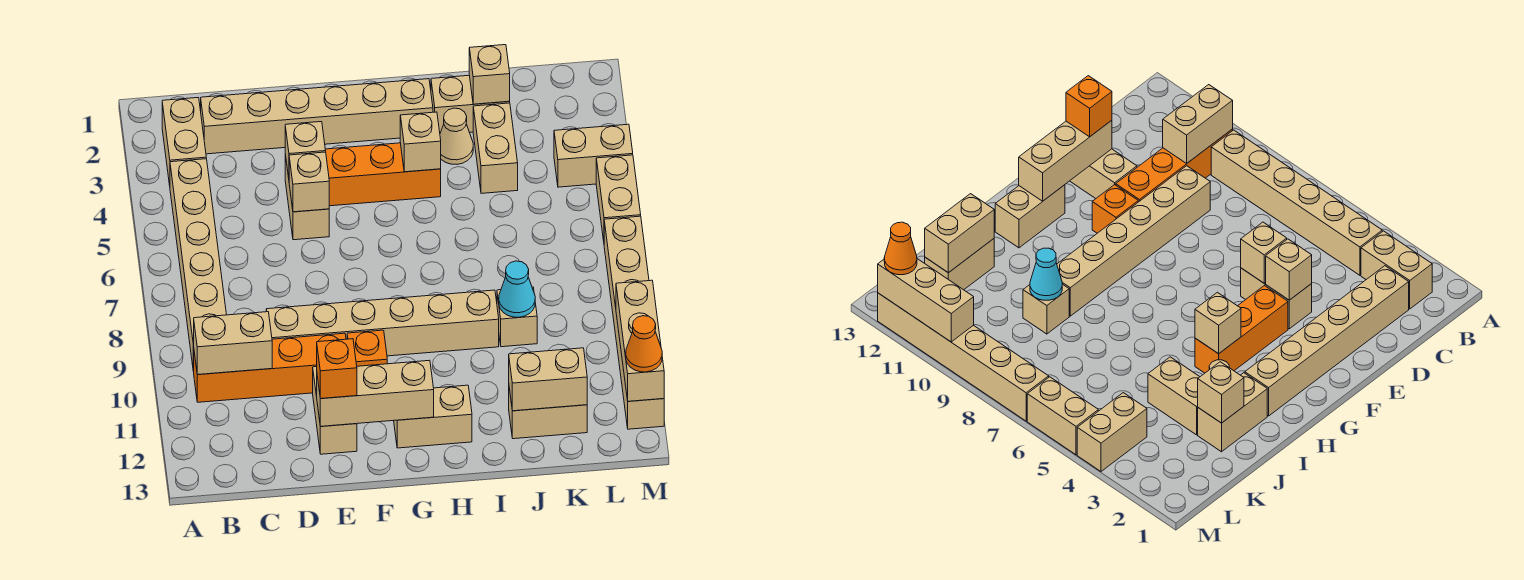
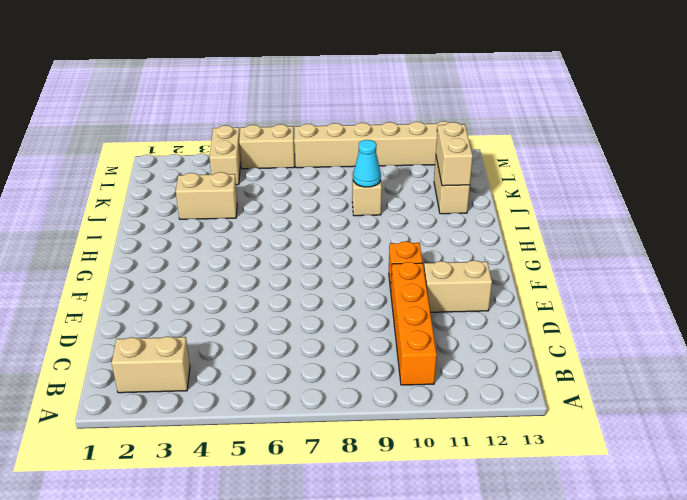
none -> tan 1x6 brick [170,159,227,371]
none -> tan 1x6 brick [201,79,433,154]
none -> tan 1x6 brick [266,290,499,356]

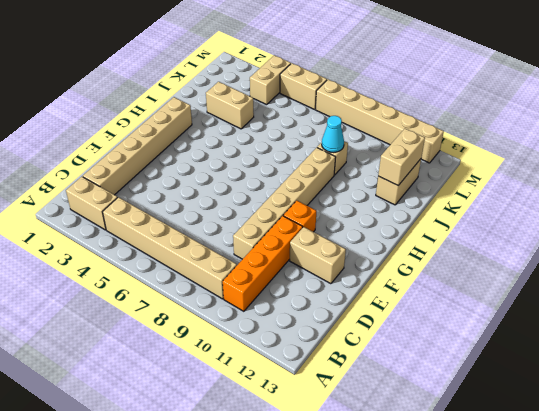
none -> tan 1x2 brick [285,155,329,240]
none -> orange 1x3 brick [325,143,441,206]
none -> tan 1x2 brick [394,385,472,448]

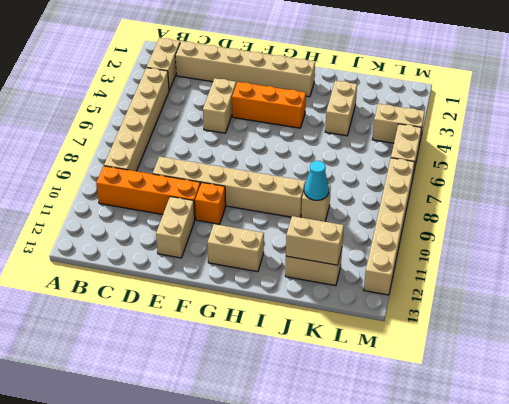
none -> tan 1x2 brick [431,75,510,133]
none -> tan 1x1 cone [440,108,473,164]
none -> tan 1x2 brick [193,311,272,375]

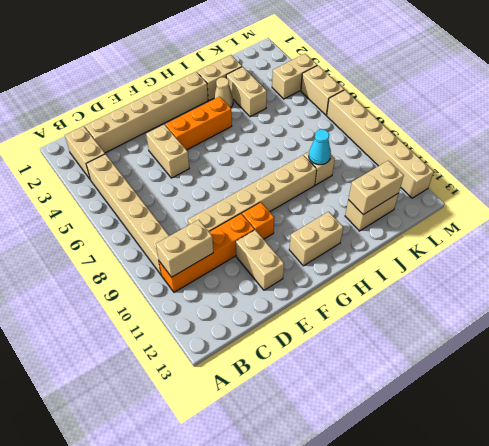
none -> tan 1x1 brick [285,122,326,178]
none -> tan 1x1 brick [289,152,329,212]
none -> tan 1x3 brick [317,360,434,426]

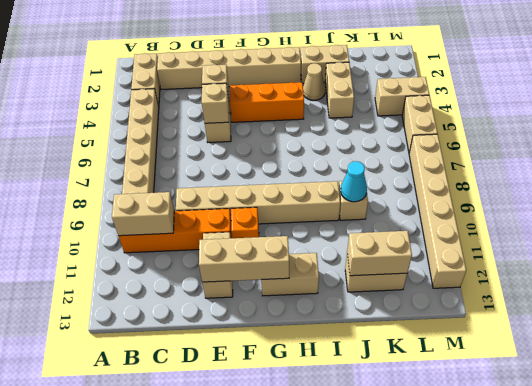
none -> tan 1x1 brick [400,112,441,172]
none -> tan 1x1 brick [469,45,510,104]
none -> tan 1x3 brick [616,280,664,401]

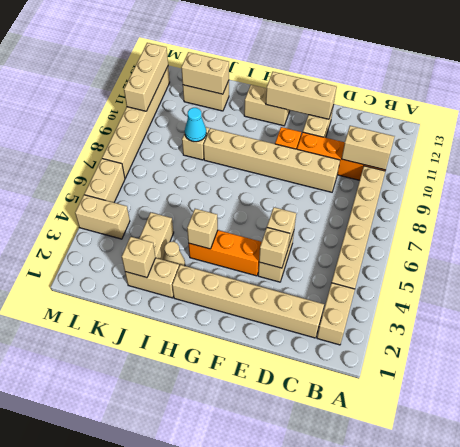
none -> orange 1x1 brick [317,339,357,399]
none -> orange 1x1 cone [626,316,662,372]

